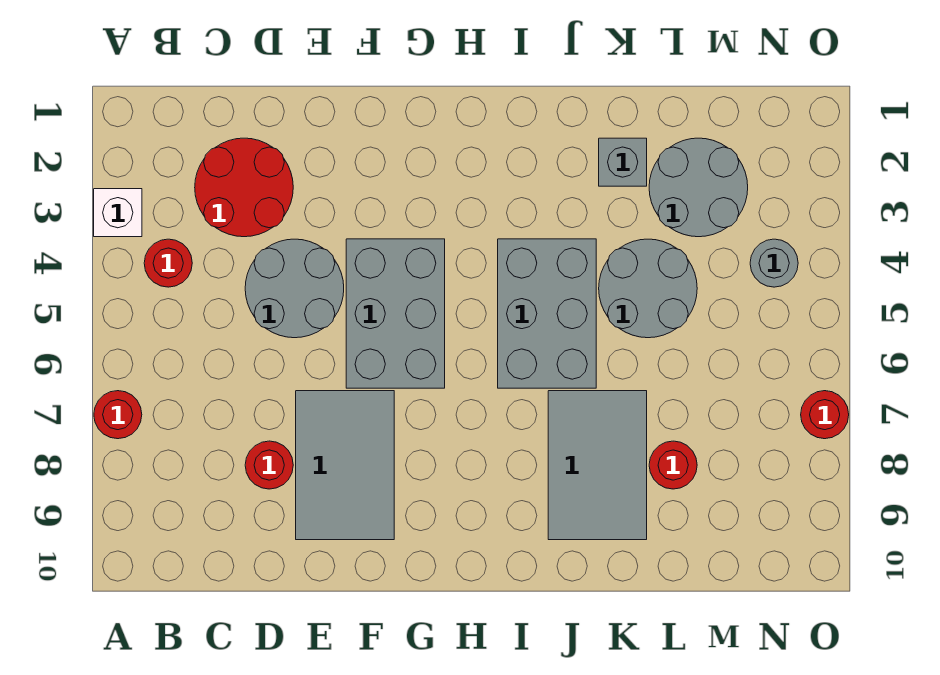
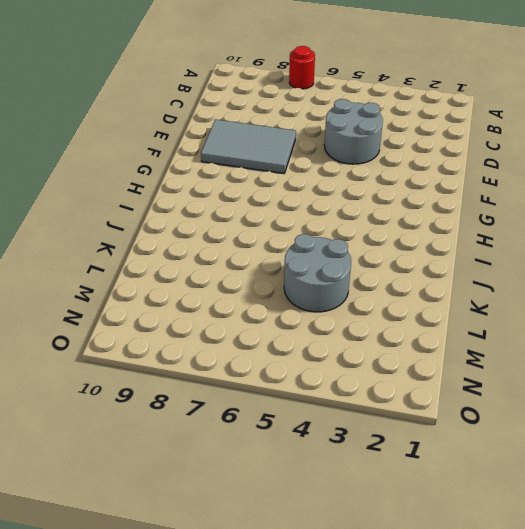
none -> white 1x1 brick [94,189,142,237]
none -> red 1x1 round brick [144,239,192,287]
none -> red 2x2 round brick [195,138,293,237]

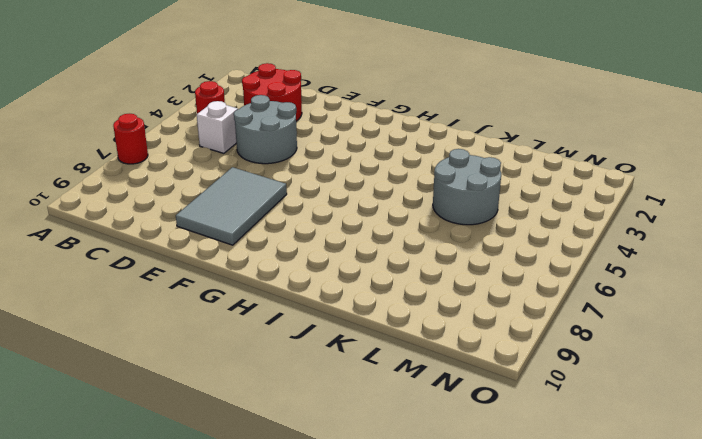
white 1x1 brick [197,101,238,153] -> white 1x1 brick moved to [94,189,142,237]
none -> red 1x1 round brick [245,441,293,489]
none -> grey 2x3 brick [346,239,445,388]
none -> grey 2x3 brick [498,239,596,388]

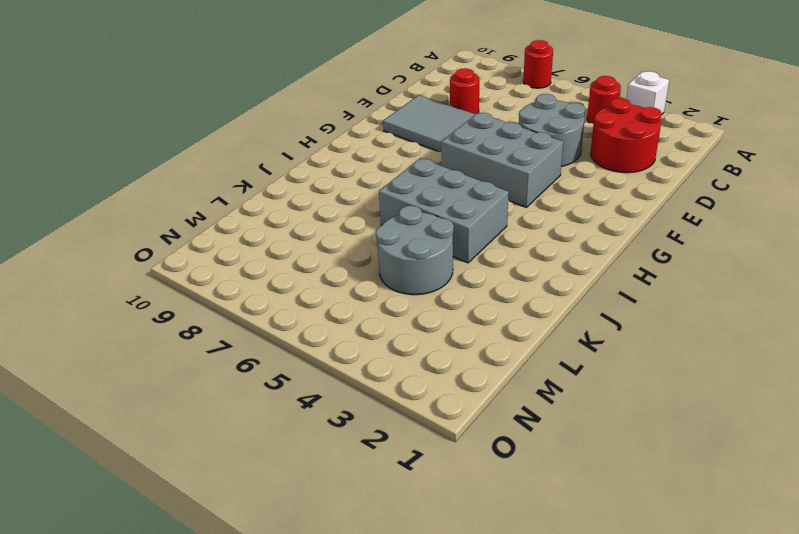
none -> grey 2x3 tile [548,391,647,540]
none -> grey 1x1 brick [599,138,647,186]
none -> grey 2x2 round brick [649,138,748,237]

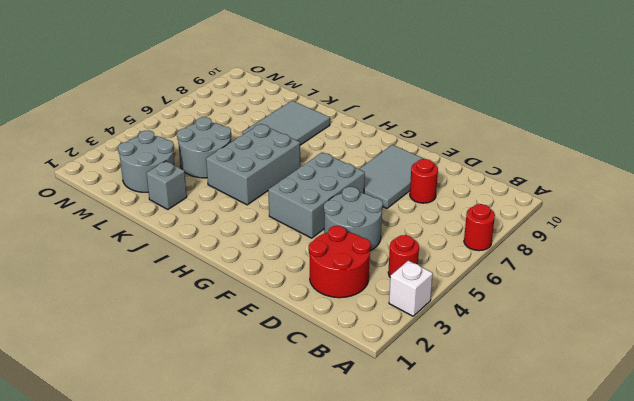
none -> red 1x1 round brick [649,441,697,489]
none -> grey 1x1 round brick [750,239,798,287]
none -> red 1x1 round brick [801,391,849,439]

